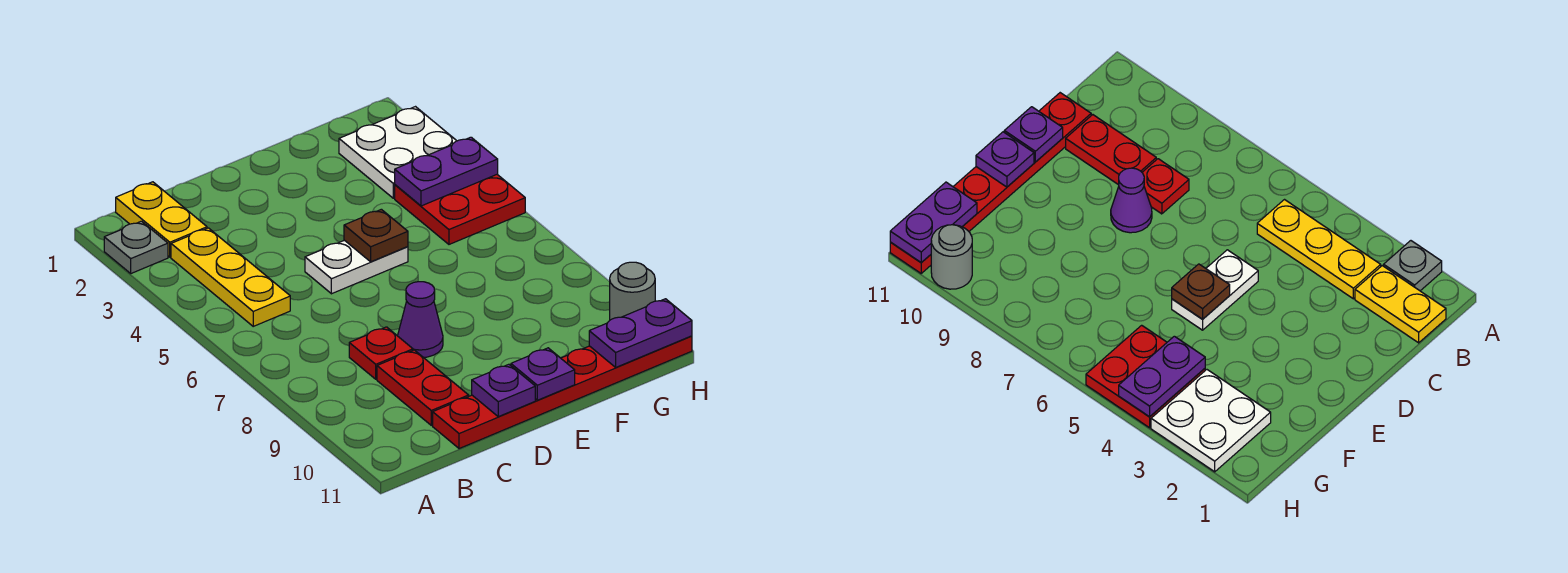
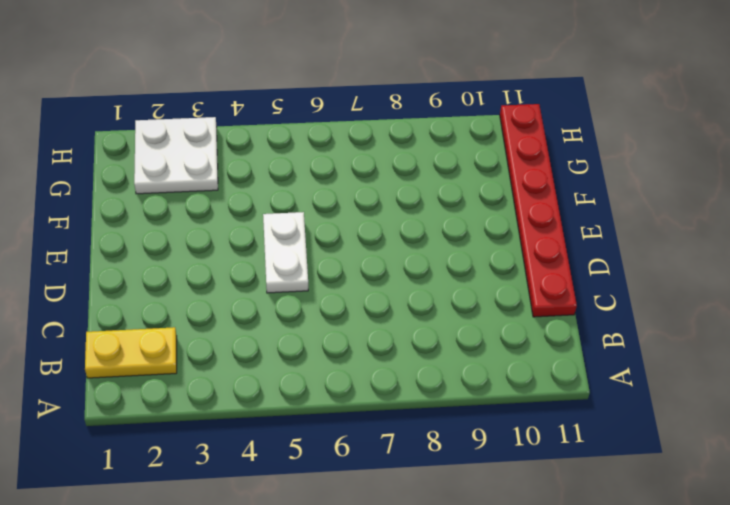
none -> grey 1x1 plate [104,221,168,273]
none -> yellow 1x3 plate [171,228,290,326]
none -> red 1x1 plate [349,327,413,379]

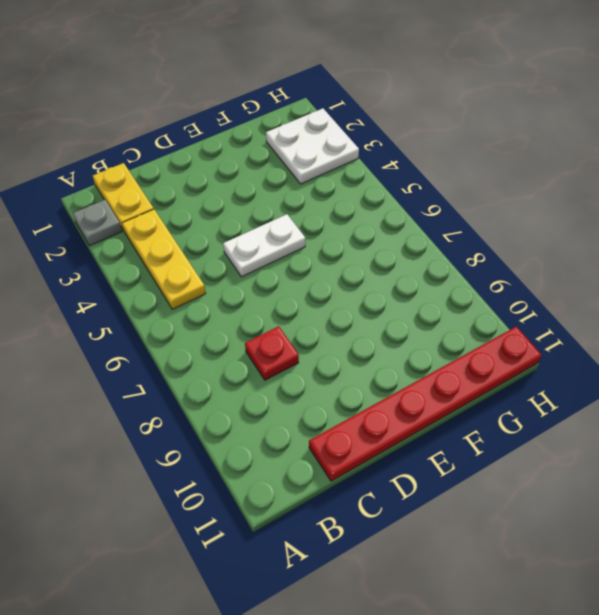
none -> red 1x2 plate [377,350,469,425]
none -> purple 1x1 cone [398,282,443,357]
none -> red 2x2 plate [395,175,525,244]

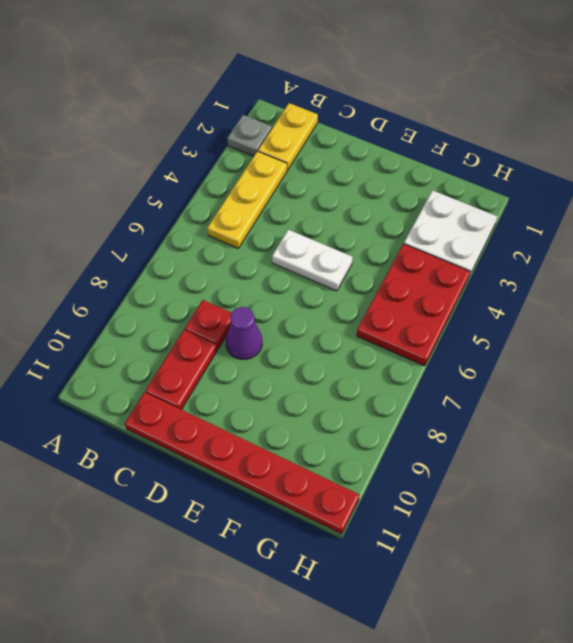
red 2x3 plate [357,244,470,366] -> red 2x2 plate [395,175,525,244]
none -> grey 1x1 round brick [610,262,655,320]
none -> purple 1x1 plate [472,364,535,417]
none -> brown 1x1 plate [344,209,408,262]

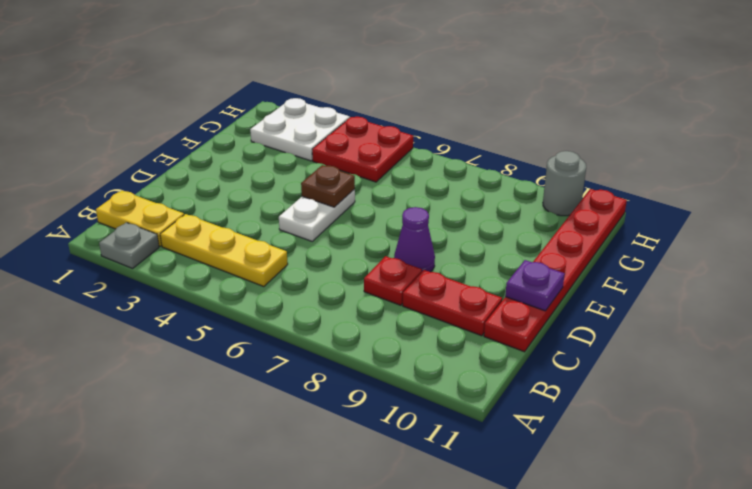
none -> purple 1x1 plate [511,348,575,400]
none -> purple 1x2 plate [395,137,498,206]
none -> purple 1x2 plate [589,299,692,367]

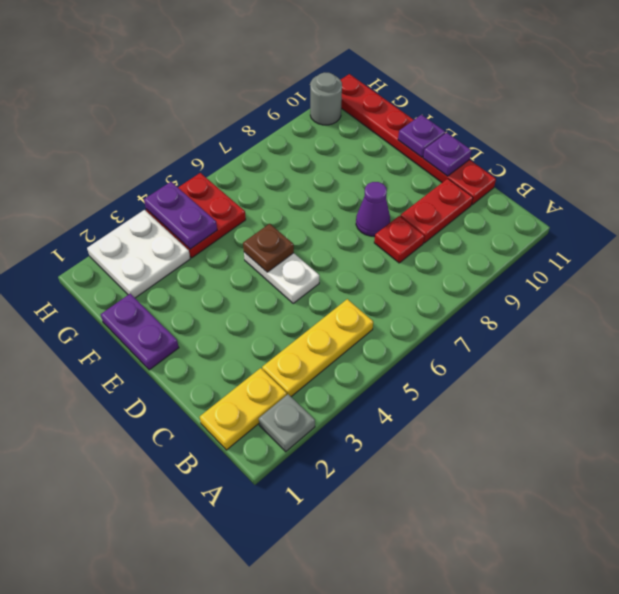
purple 1x2 plate [101,294,179,370] -> purple 1x2 plate moved to [589,299,692,367]

